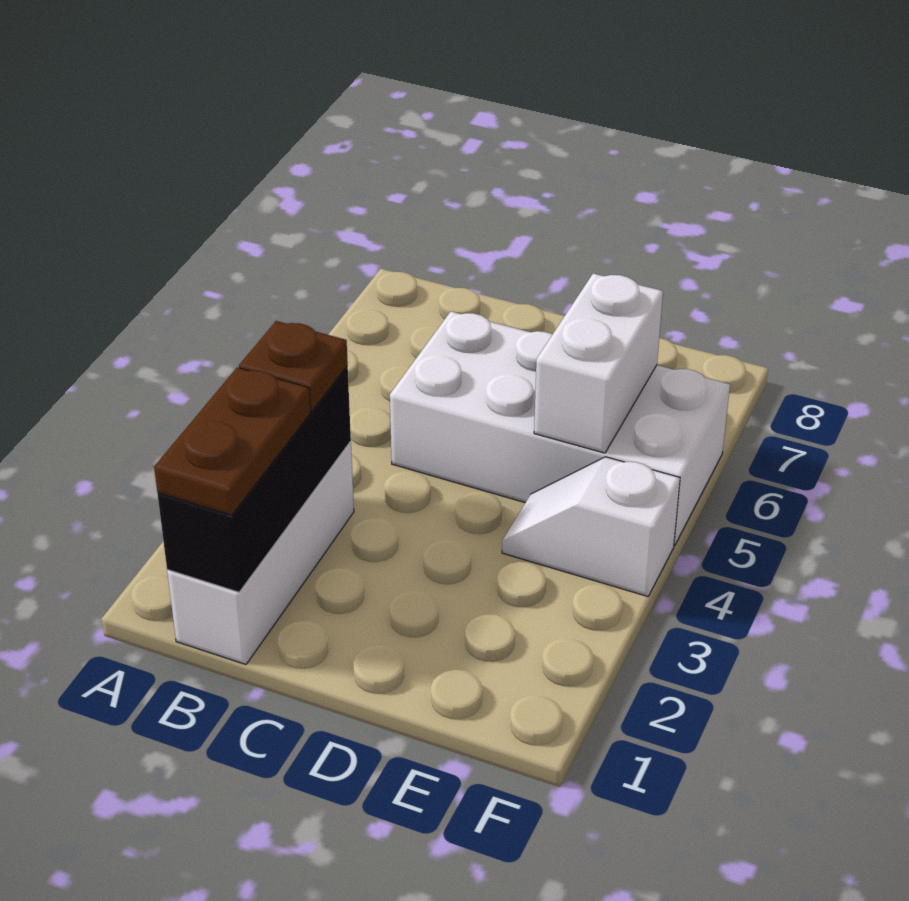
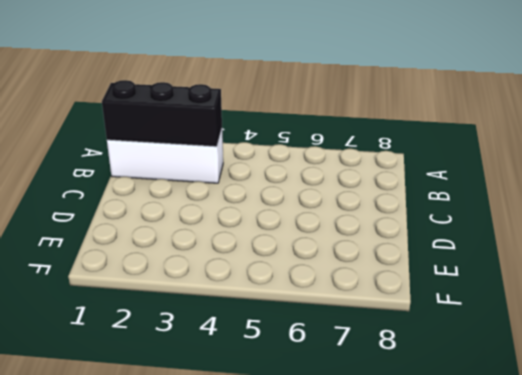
none -> white 2x4 brick [390,312,730,546]
none -> white 1x2 slope [502,457,680,596]

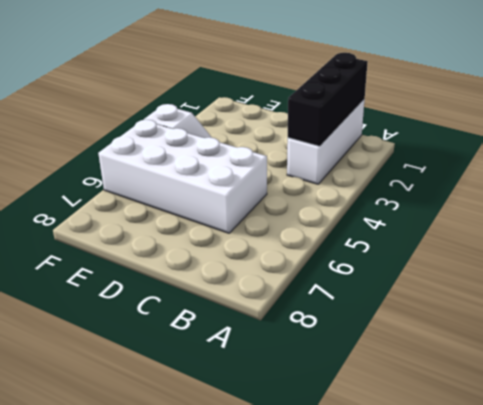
none -> white 1x2 brick [534,273,663,453]
none -> brown 1x2 plate [154,368,311,515]

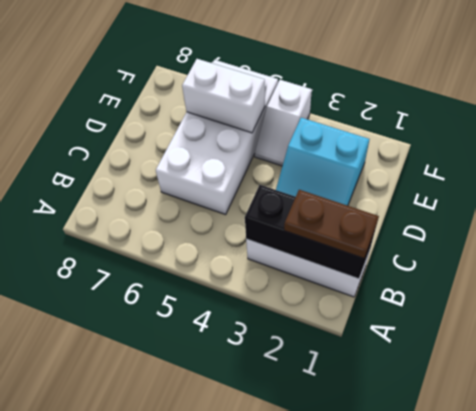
cyan 2x2 slope [276,118,369,206] -> none
none -> brown 1x1 plate [239,321,348,411]

